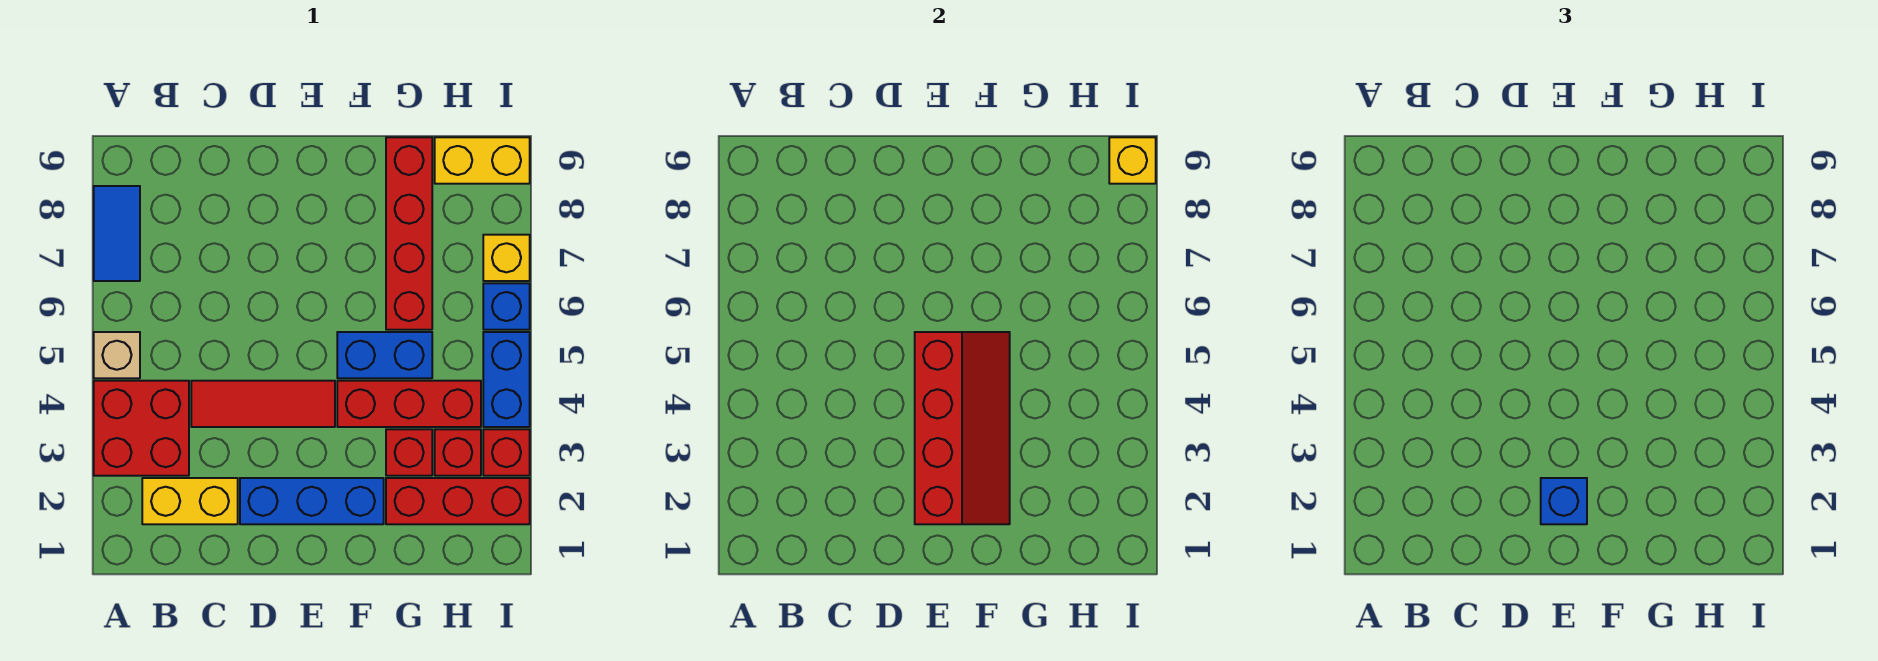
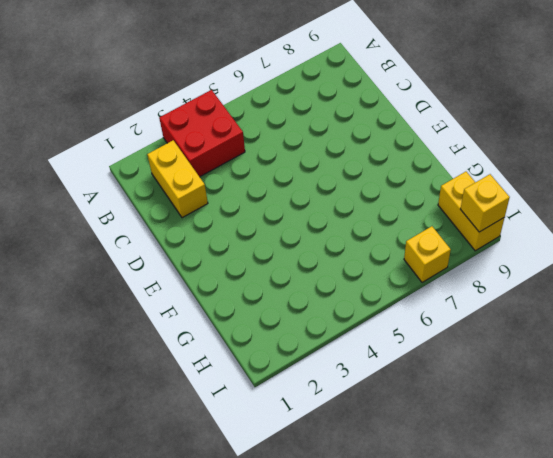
none -> tan 1x1 brick [94,332,140,378]
none -> blue 1x2 tile [94,186,140,281]
none -> red 1x3 tile [191,381,335,427]

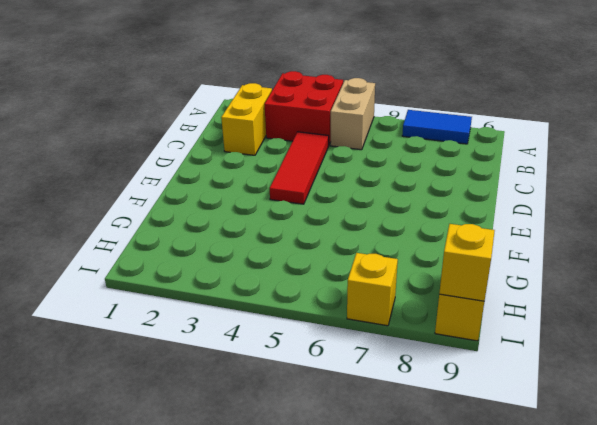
tan 1x2 brick [331,78,375,150] -> tan 1x1 brick [94,332,140,378]
none -> blue 1x3 brick [240,478,384,524]
none -> red 1x3 brick [337,381,481,427]
none -> blue 1x2 brick [337,332,432,378]

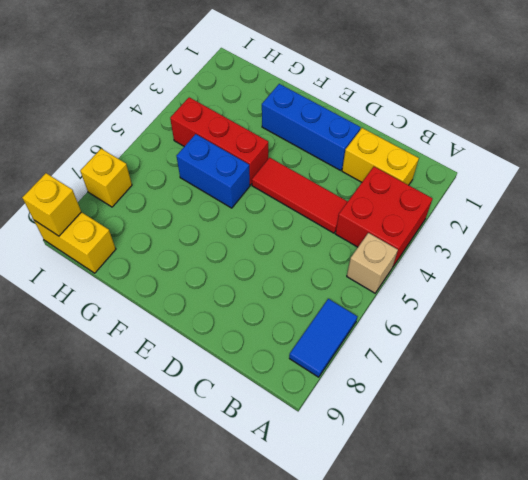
none -> red 1x3 brick [386,478,530,524]
none -> red 1x1 brick [386,429,432,476]
none -> red 1x4 brick [386,137,432,330]

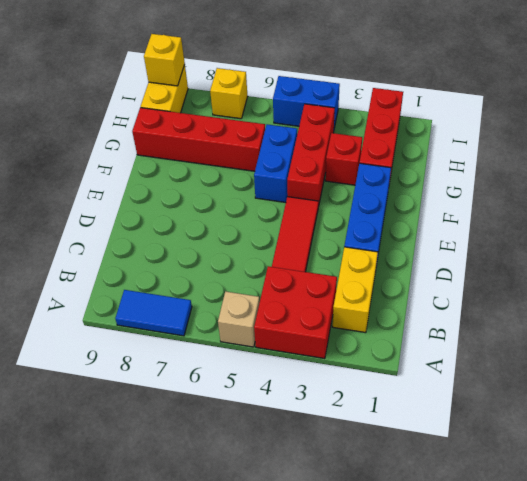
none -> red 1x1 brick [435,429,481,476]
none -> red 1x1 brick [483,429,530,476]
none -> blue 1x1 brick [483,283,530,330]

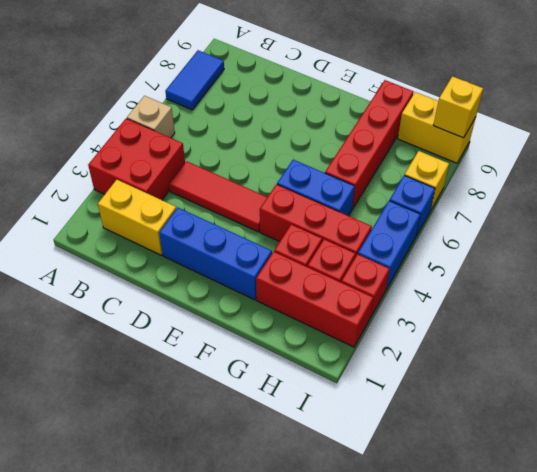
none -> red 2x4 slope [915,332,1010,524]
none -> blue 1x1 brick [1541,478,1587,524]

